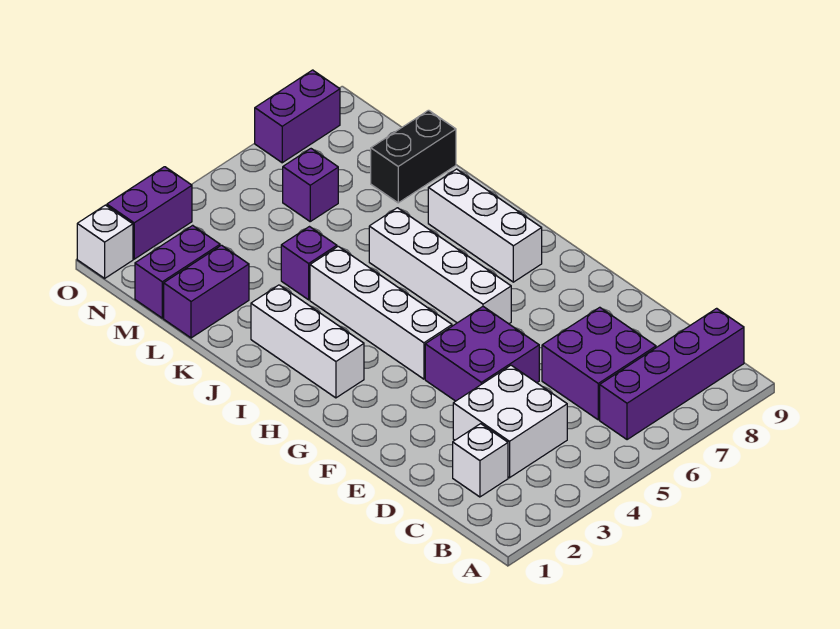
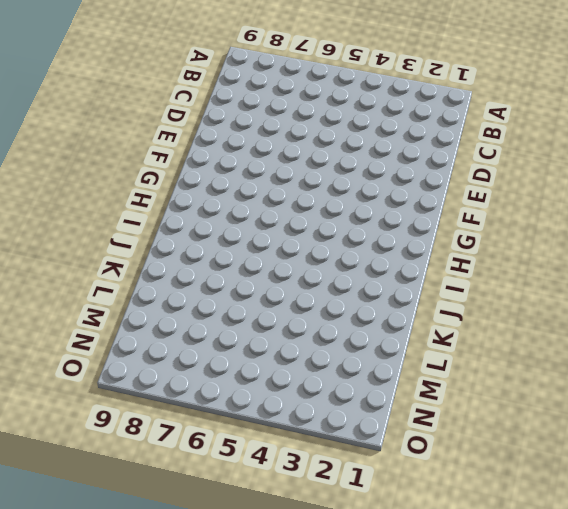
none -> purple 1x4 brick [600,308,744,440]
none -> white 1x1 brick [453,424,508,497]
none -> white 2x2 brick [453,365,567,478]

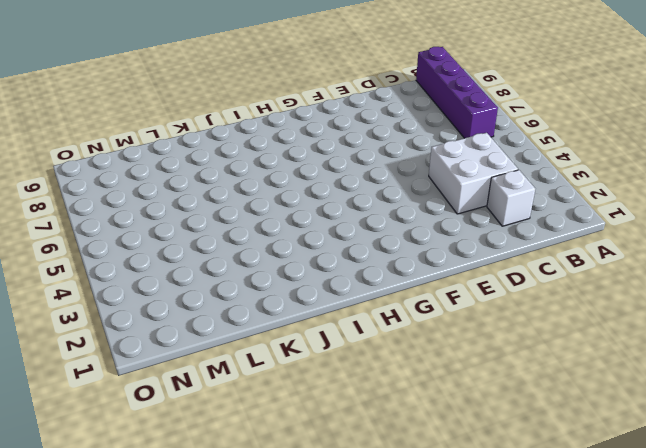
none -> purple 2x2 brick [542,307,656,420]
none -> purple 2x2 brick [425,307,539,401]
none -> white 1x4 brick [310,246,452,379]

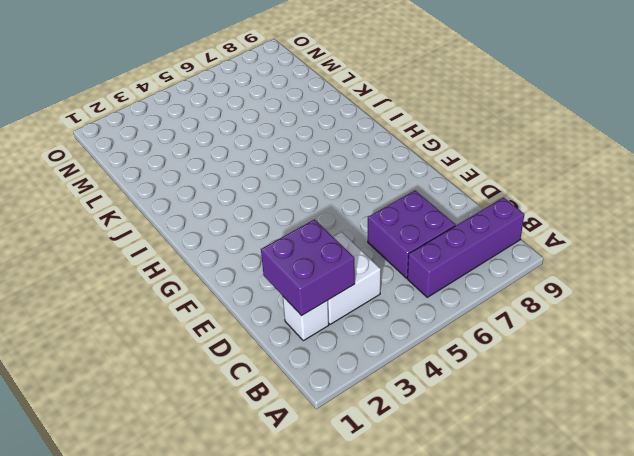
purple 2x2 brick [261,220,355,316] -> purple 2x2 brick moved to [425,307,539,401]
none -> white 1x4 brick [310,246,452,379]
none -> white 1x4 brick [369,208,511,324]
none -> white 1x3 brick [251,285,364,398]

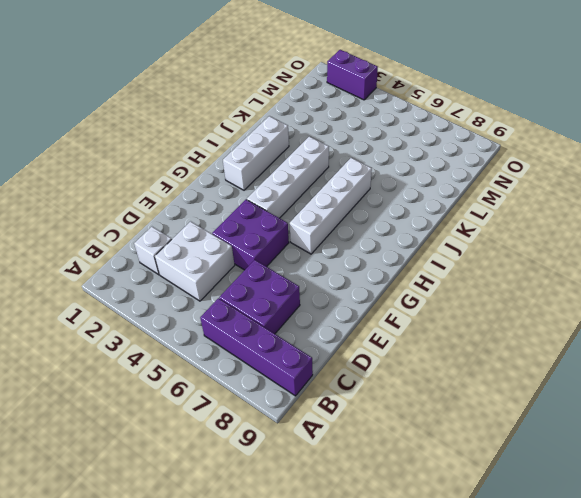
none -> white 1x3 brick [428,169,542,282]
none -> purple 1x1 brick [281,227,337,300]
none -> purple 1x2 brick [164,245,249,338]

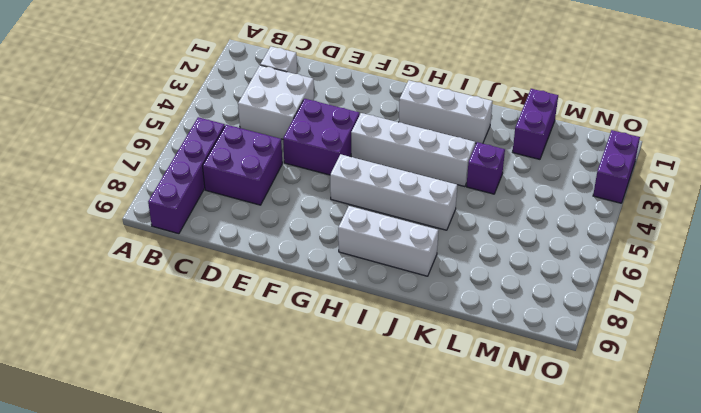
none -> black 1x2 brick [371,110,456,203]
none -> purple 1x2 brick [135,225,220,318]
none -> purple 1x1 brick [283,149,338,221]

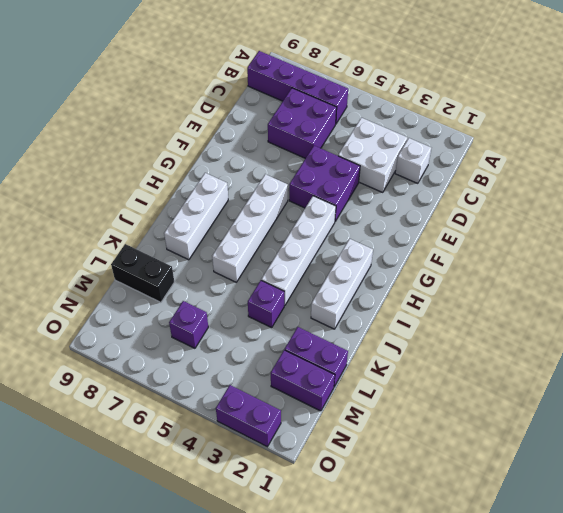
none -> white 1x1 brick [77,205,133,278]
none -> purple 1x2 brick [255,70,340,163]

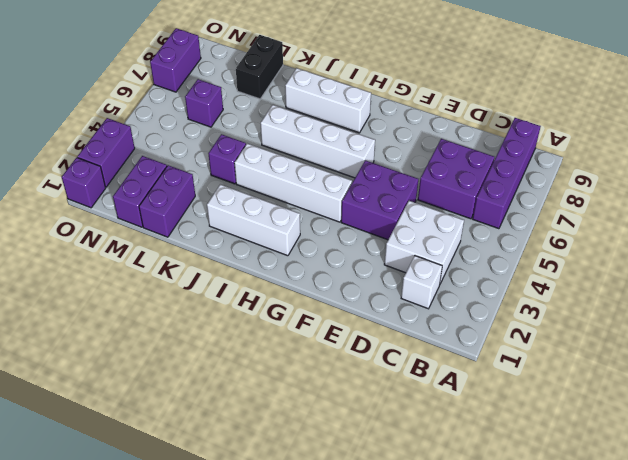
purple 1x1 brick [62,158,106,208] -> white 1x1 brick [77,205,133,278]

